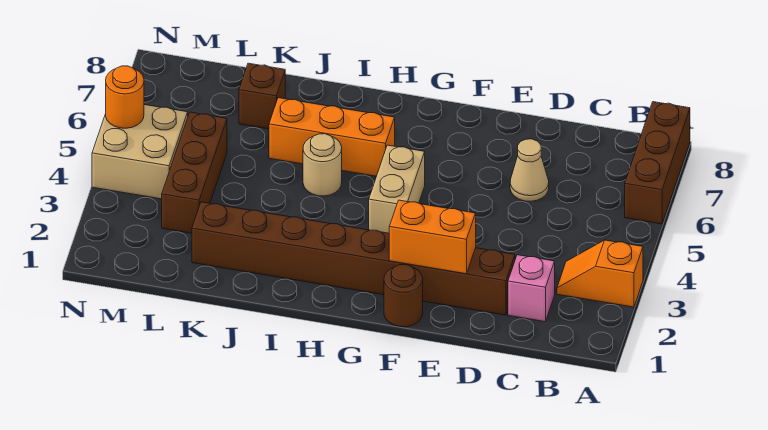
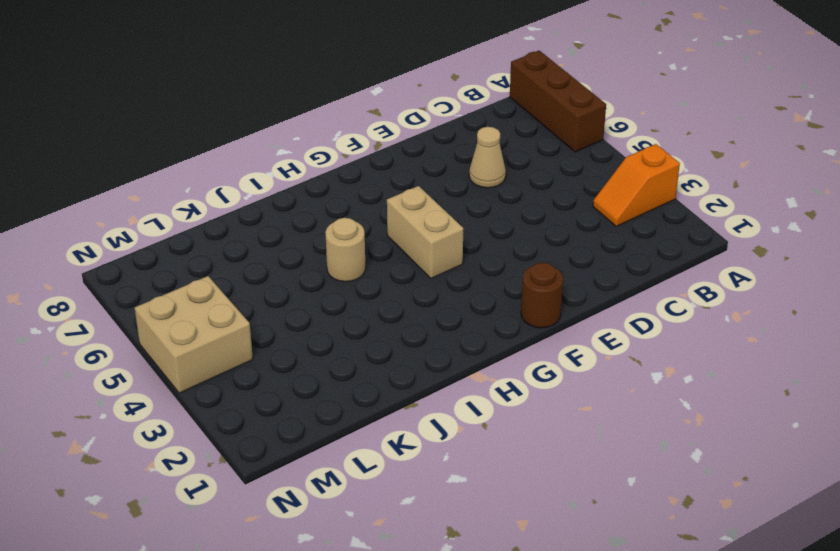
none -> pink 1x1 brick [508,255,555,322]
none -> brown 1x8 brick [192,202,515,315]
none -> orange 1x3 brick [269,98,395,176]

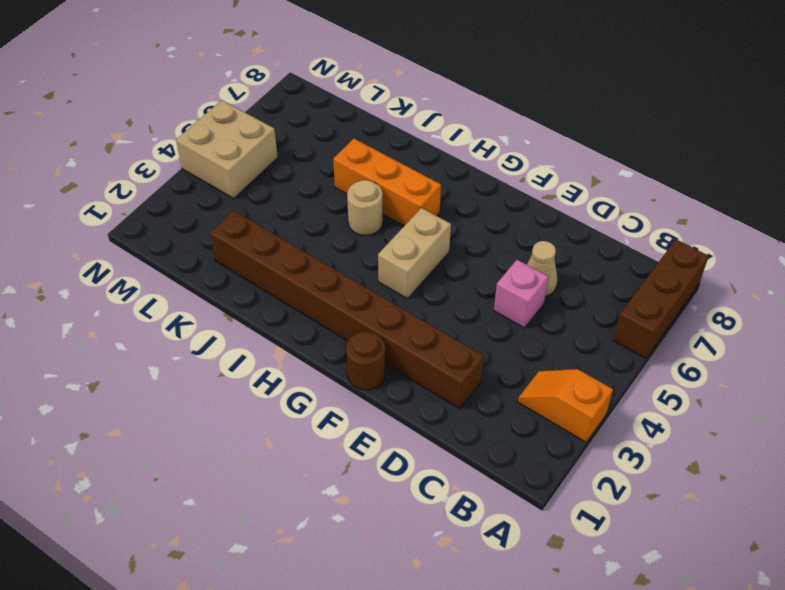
pink 1x1 brick [494,260,548,328] -> pink 1x1 brick moved to [508,255,555,322]
none -> brown 1x1 brick [239,63,285,129]
none -> brown 1x3 brick [162,112,227,233]
none -> orange 1x2 brick [389,200,476,274]

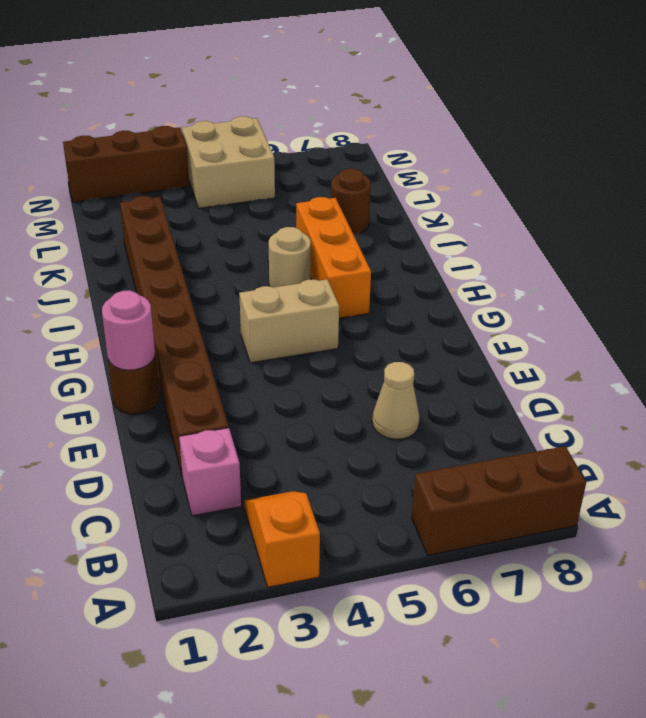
pink 1x1 round brick [102,291,155,370] -> none
brown 1x1 round brick [331,169,371,234] -> brown 1x1 brick [239,63,285,129]
brown 1x3 brick [63,126,189,202] -> brown 1x3 brick moved to [162,112,227,233]
none -> orange 1x2 brick [389,200,476,274]
none -> orange 1x1 round brick [106,66,144,128]

